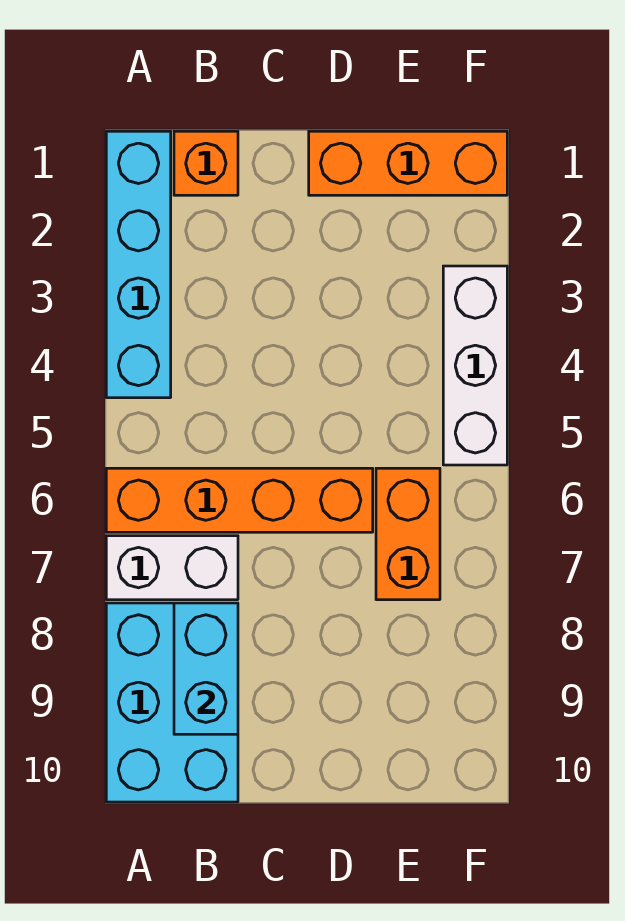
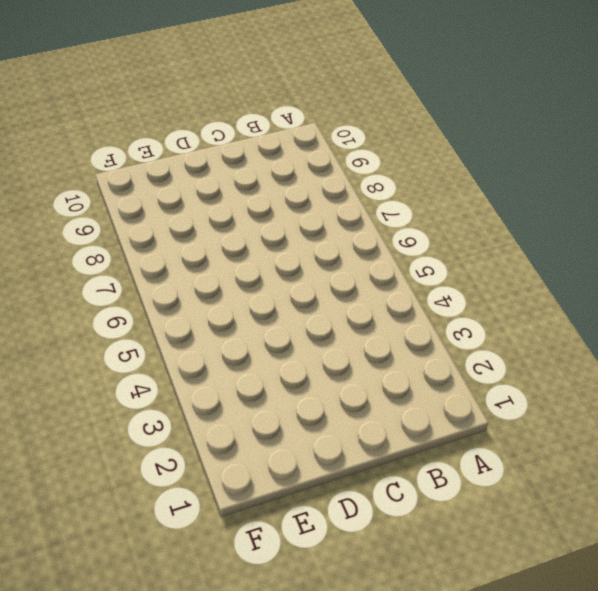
none -> cyan 1x4 brick [106,131,171,398]
none -> orange 1x4 brick [106,468,373,532]

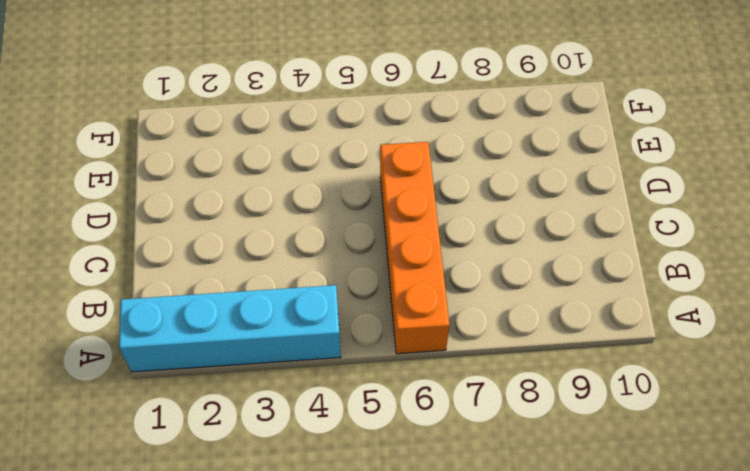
none -> white 1x2 brick [106,536,238,600]
none -> cyan 2x3 brick [106,603,238,802]

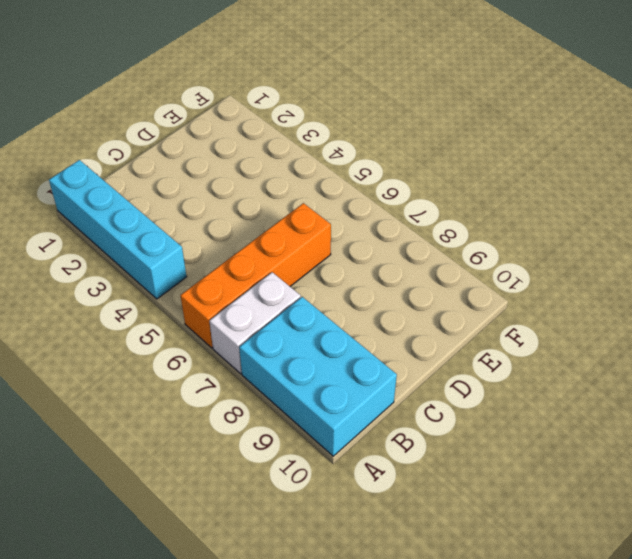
none -> orange 1x1 brick [174,131,238,195]
none -> orange 1x3 brick [309,131,507,195]

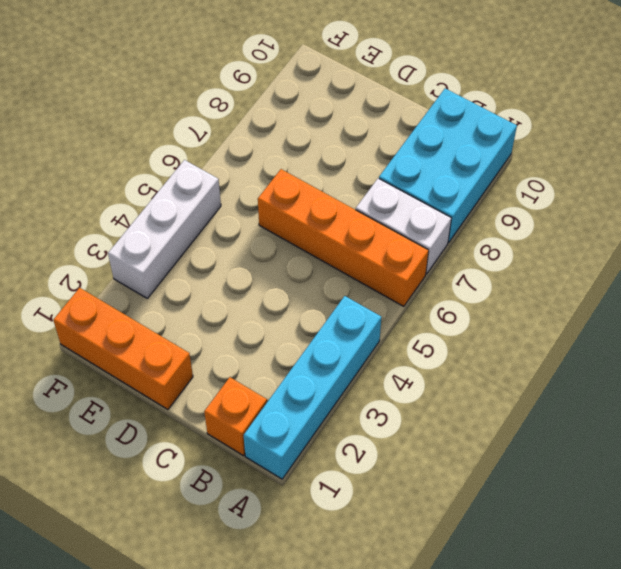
none -> orange 1x2 brick [376,468,440,600]
none -> cyan 1x2 brick [174,603,238,734]

